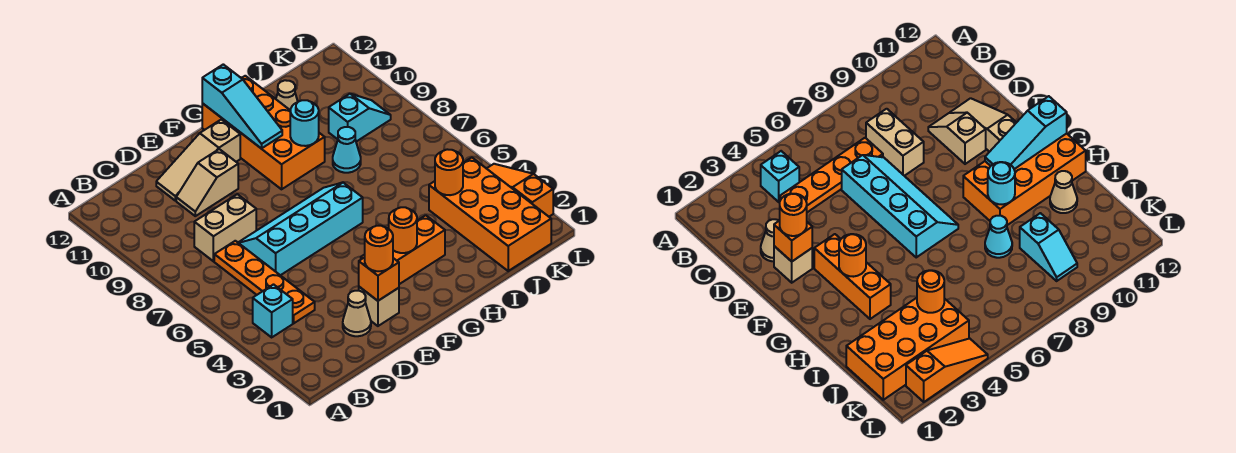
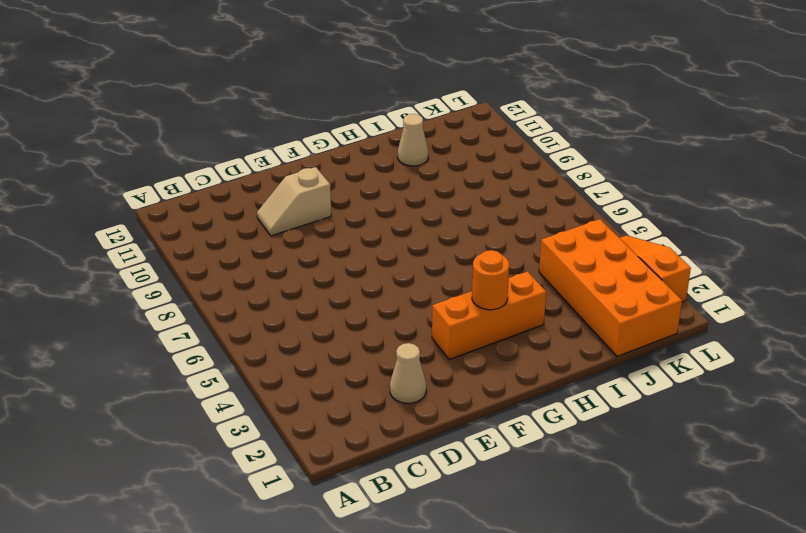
none -> cyan 1x1 brick [253,285,293,337]
none -> orange 1x4 plate [214,241,315,323]
none -> tan 1x2 brick [194,194,256,261]

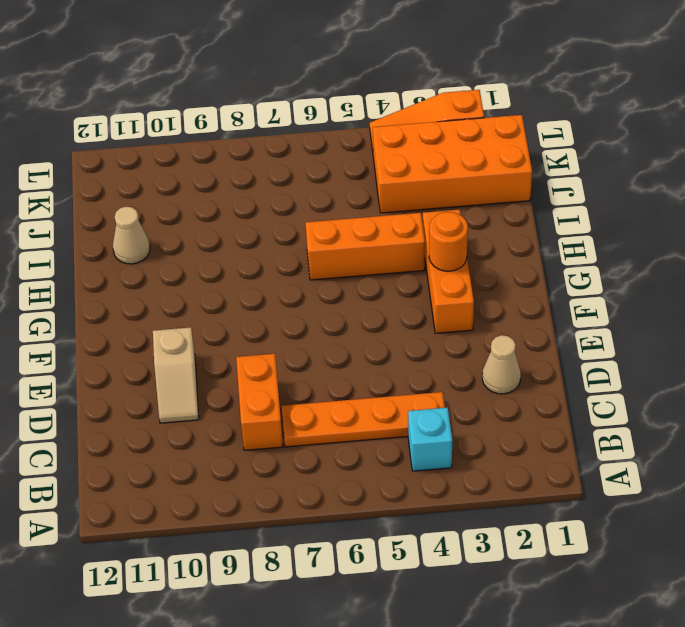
orange 1x2 brick [236,354,283,450] -> tan 1x2 brick [194,194,256,261]
orange 1x3 brick [306,213,425,280] -> none
none -> cyan 2x4 slope [238,183,363,275]
none -> tan 1x3 slope [156,119,240,201]
none -> tan 1x1 brick [359,287,399,326]

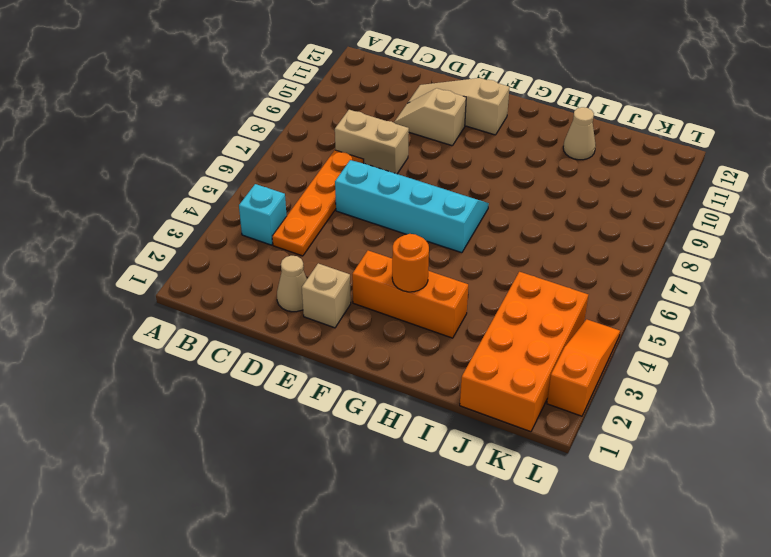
none -> orange 2x4 brick [202,76,325,189]
none -> cyan 1x1 cone [333,127,361,173]
none -> cyan 1x2 slope [329,94,391,142]

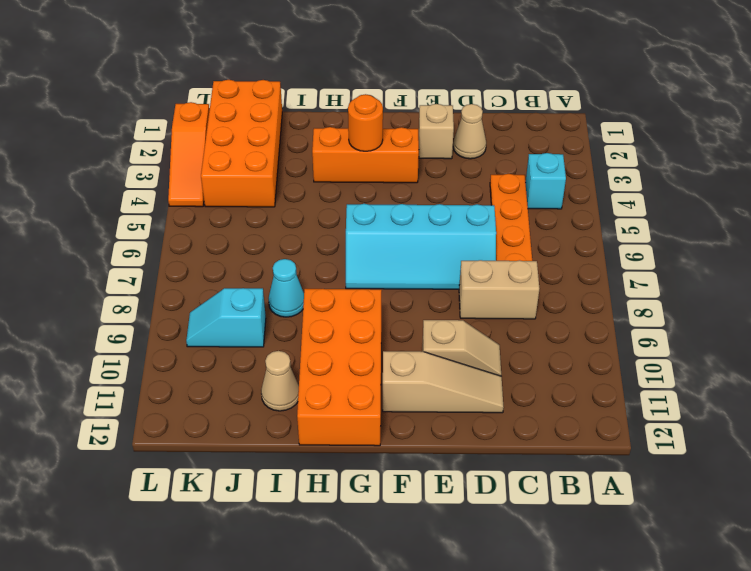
none -> orange 1x1 brick [359,257,399,301]
none -> cyan 1x3 slope [202,64,282,148]
none -> cyan 1x1 round brick [290,100,319,146]

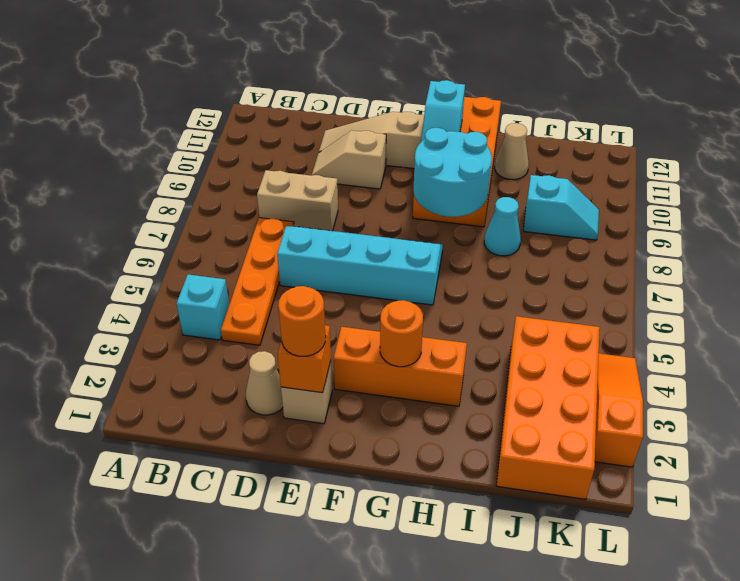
cyan 2x2 round brick [413,128,492,217] -> cyan 1x1 round brick [290,100,319,146]
cyan 1x2 slope [421,80,465,142] -> cyan 1x3 slope [202,64,282,148]
none -> orange 1x1 round brick [435,149,463,195]

